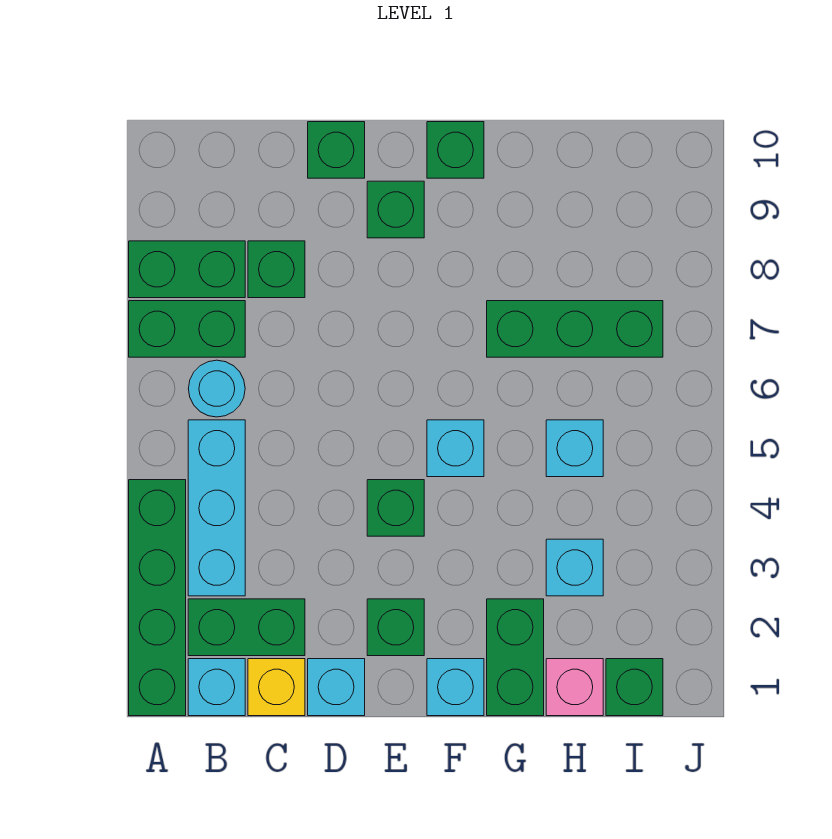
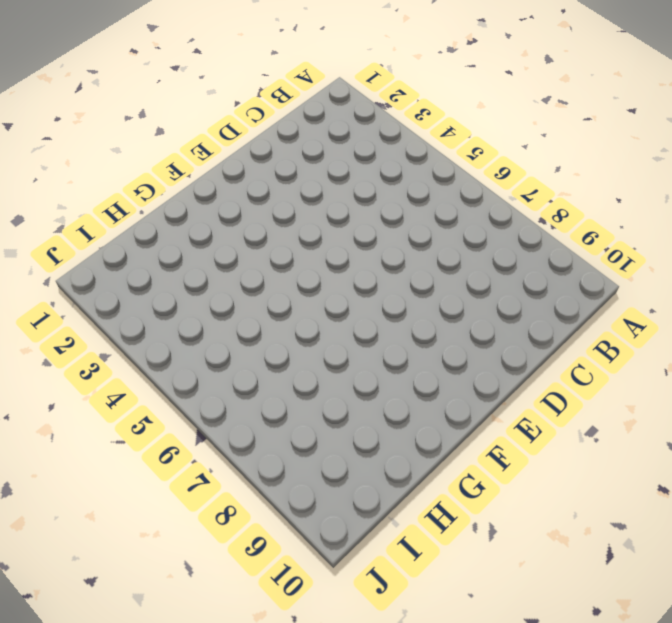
none -> green 1x4 brick [129,480,186,716]
none -> green 1x2 brick [129,301,245,357]
none -> green 1x2 brick [129,241,245,298]

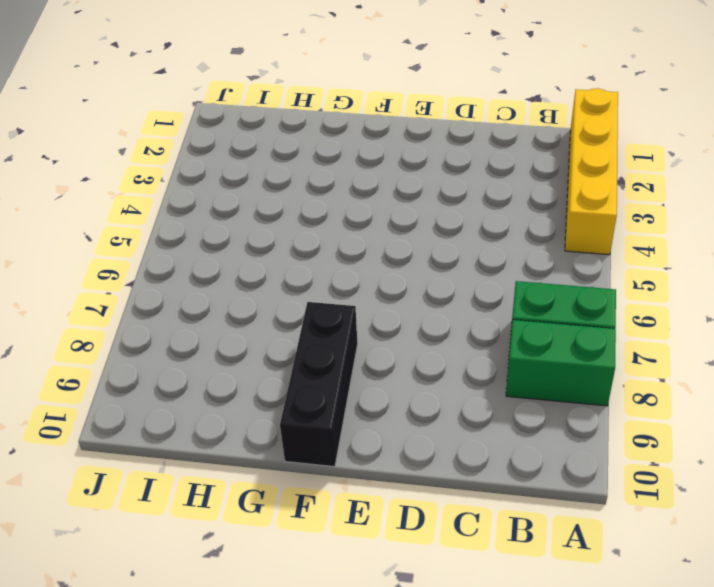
yellow 1x4 brick [565,88,618,255] -> green 1x4 brick [129,480,186,716]
black 1x3 brick [280,302,358,467] -> green 1x1 brick [427,122,484,178]
none -> cyan 1x1 brick [188,659,245,716]
none -> green 1x2 brick [188,599,305,656]
none -> cyan 1x3 brick [188,420,245,596]

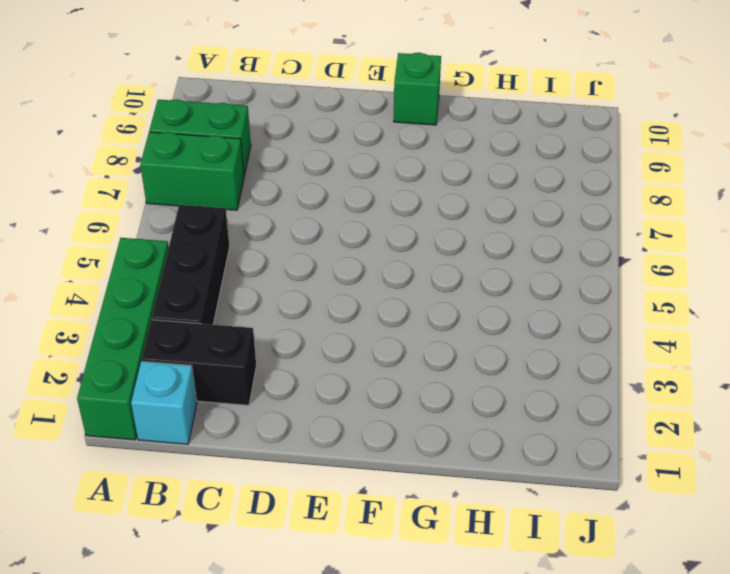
black 1x2 brick [142,320,256,405] -> green 1x2 brick [188,599,305,656]
black 1x3 brick [152,205,230,325] -> cyan 1x3 brick [188,420,245,596]
none -> cyan 1x1 round brick [188,360,245,417]
none -> yellow 1x1 brick [248,659,305,716]
none -> green 1x1 brick [248,241,305,298]

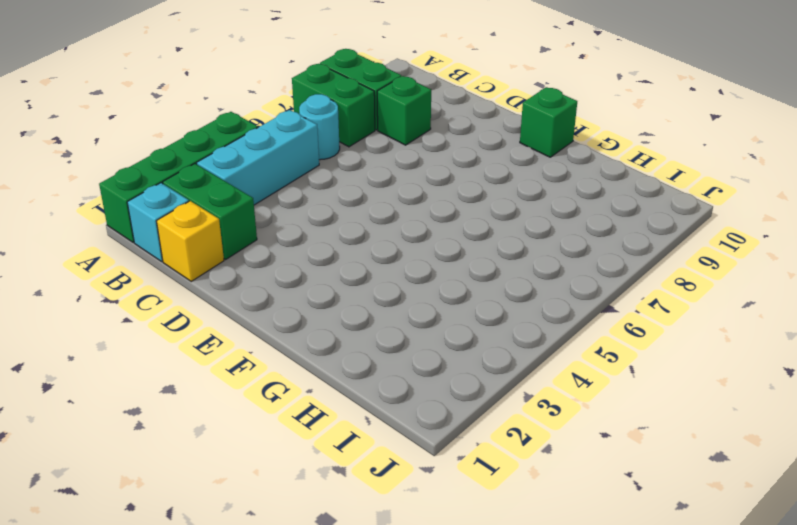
none -> cyan 1x1 brick [308,659,365,716]
none -> green 1x1 brick [308,122,365,178]
none -> green 1x1 brick [367,599,424,656]

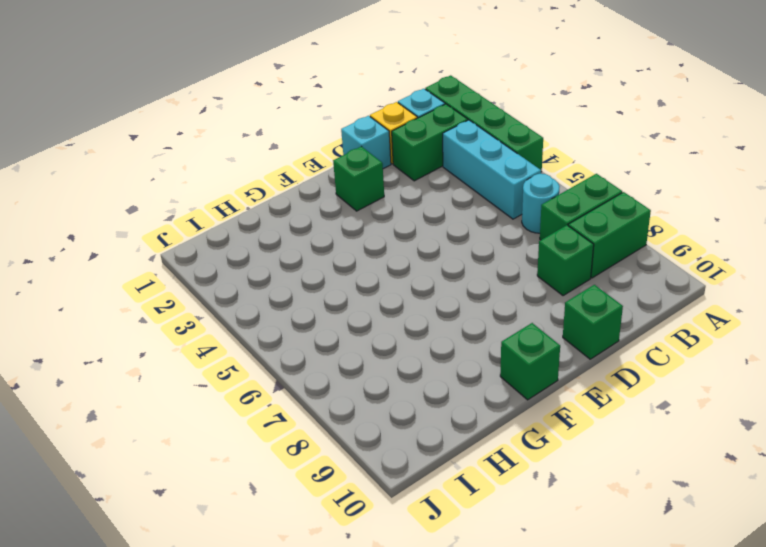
none -> green 1x1 brick [367,480,424,536]
none -> green 1x1 brick [367,181,424,238]
none -> cyan 1x1 brick [427,659,484,716]

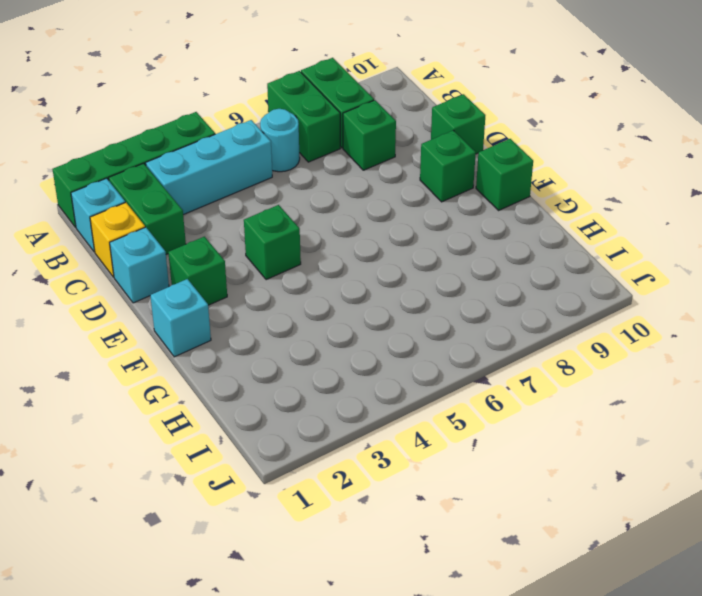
none -> cyan 1x1 brick [427,420,484,477]
none -> green 1x2 brick [487,599,544,716]
none -> green 1x3 brick [487,301,663,357]

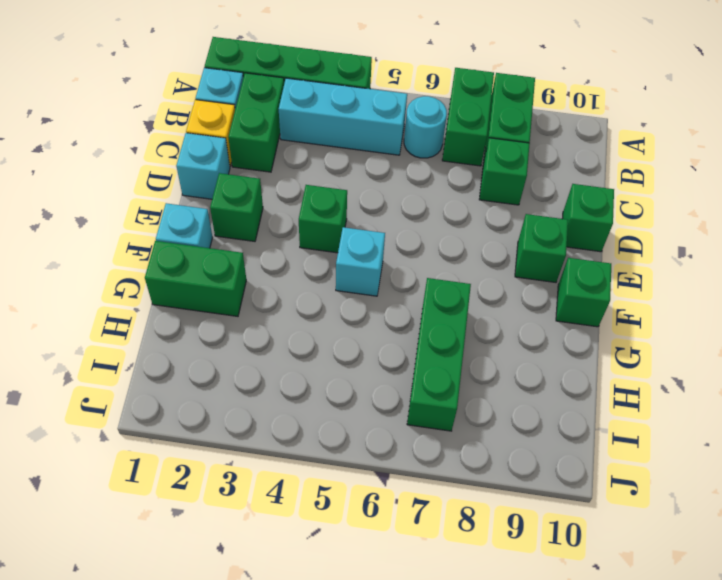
none -> pink 1x1 brick [546,659,603,716]
none -> cyan 1x1 brick [546,539,603,596]
none -> cyan 1x1 brick [546,420,603,477]

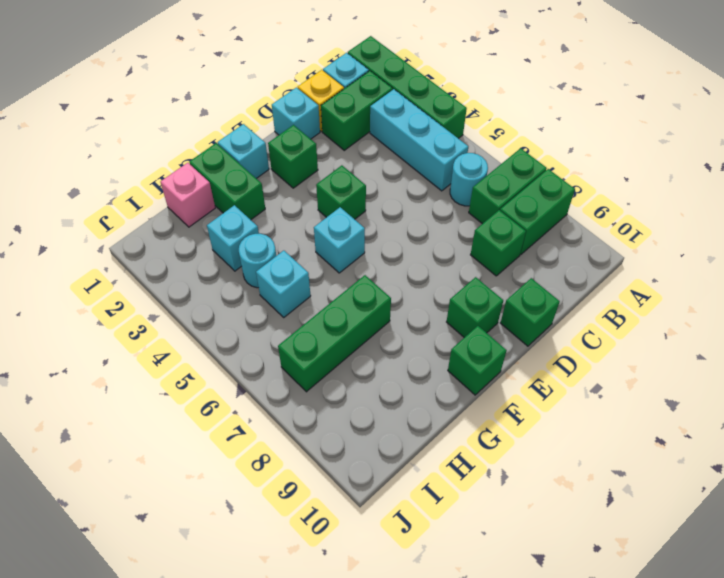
cyan 1x1 round brick [239,234,276,288] -> none
none -> green 1x1 brick [606,659,663,716]

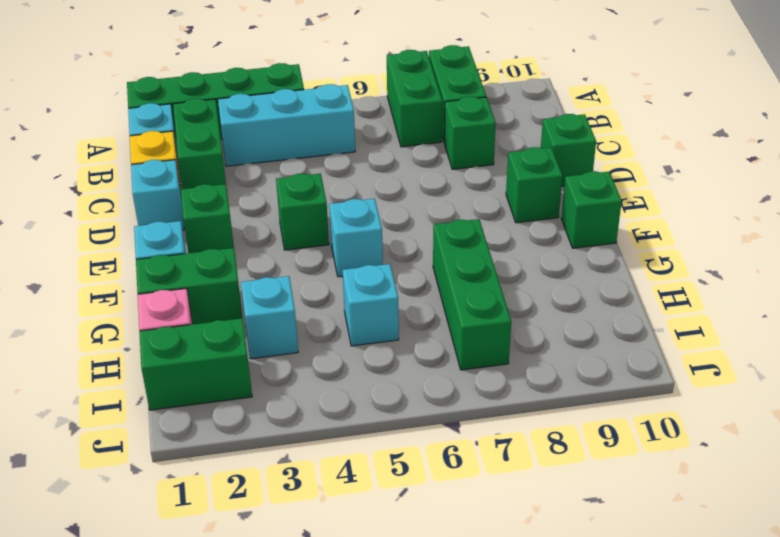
green 1x2 brick [139,318,252,410] -> green 1x1 brick [606,659,663,716]
none -> cyan 1x1 round brick [188,360,245,417]

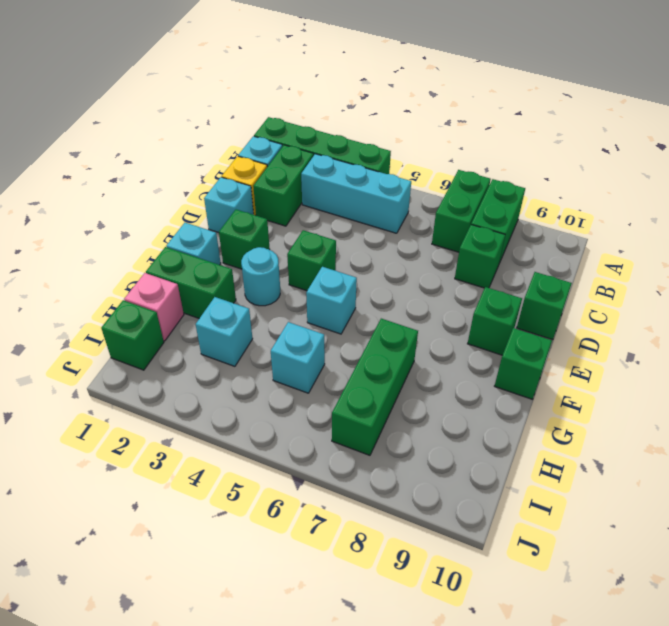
cyan 1x1 round brick [241,247,280,306] -> cyan 1x1 round brick moved to [188,360,245,417]

